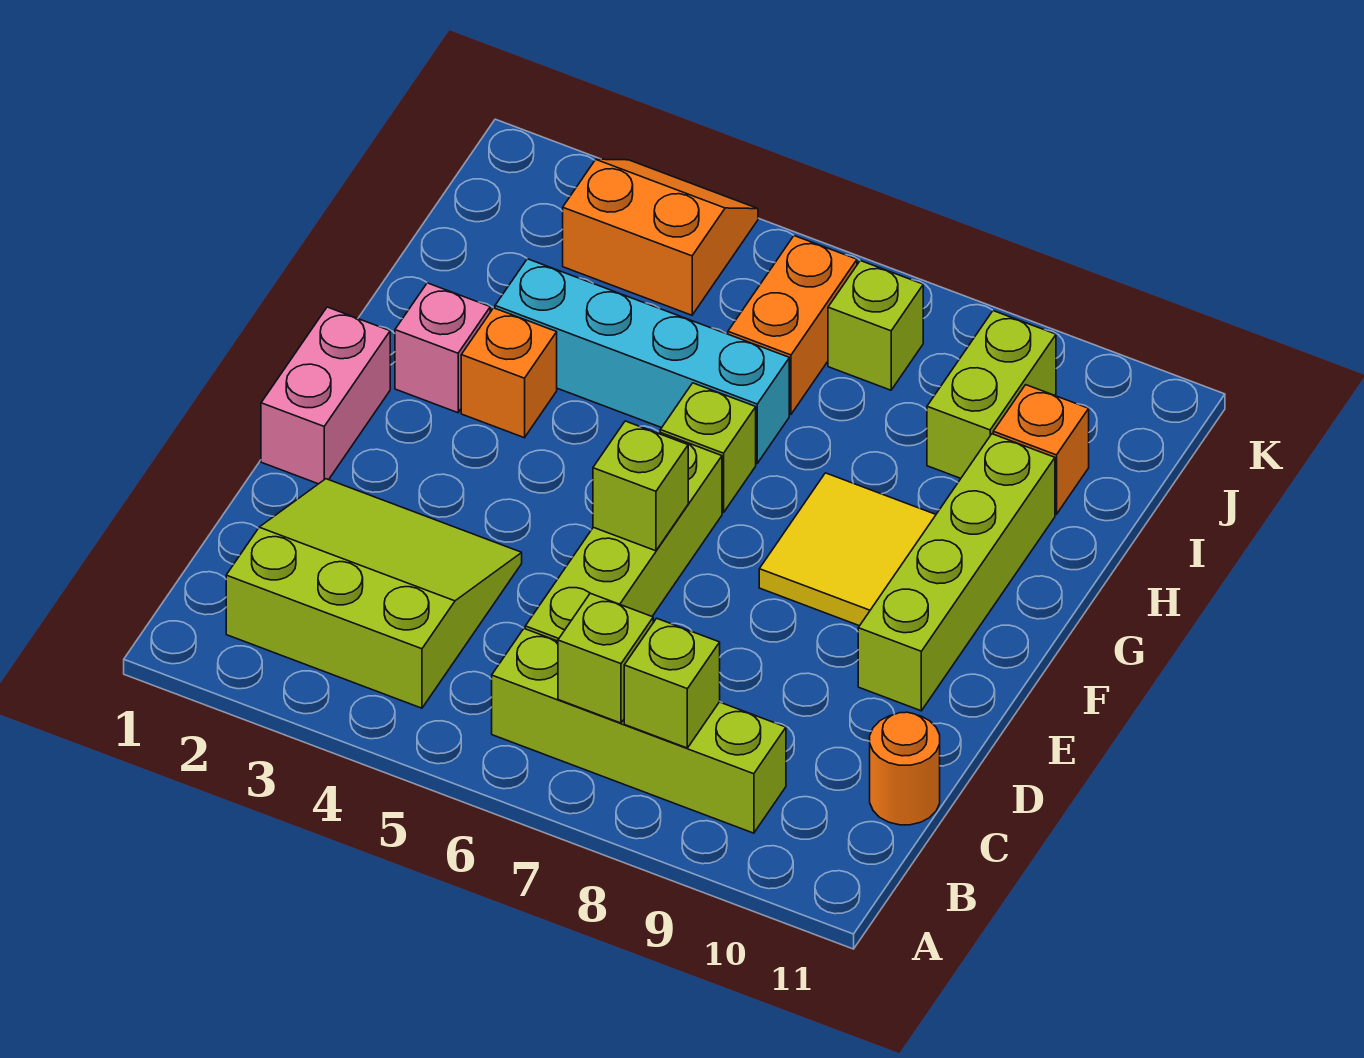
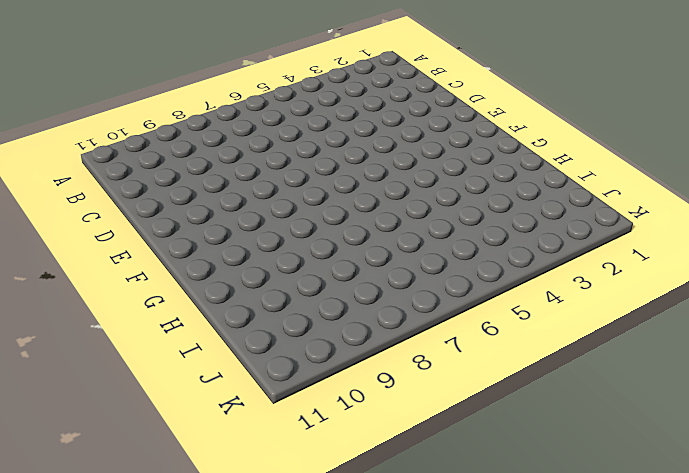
none -> lime 3x3 slope [226,479,522,708]
none -> lime 1x4 brick [492,629,786,833]
none -> lime 1x4 brick [525,432,722,641]

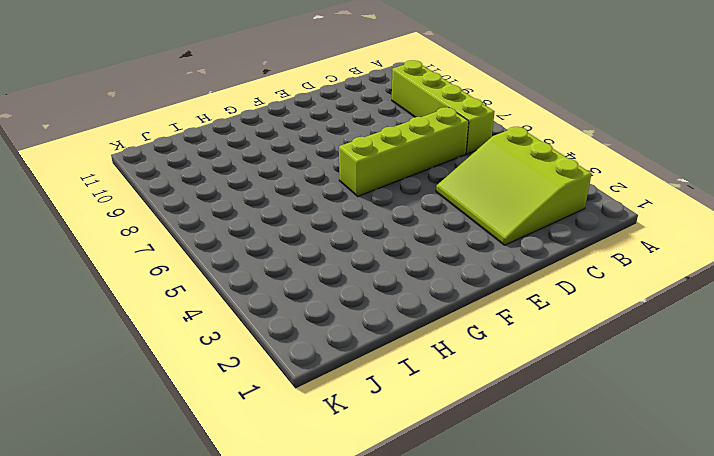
none -> orange 1x1 round brick [870,712,940,825]
none -> pink 1x2 brick [261,307,390,484]
none -> lime 1x4 brick [858,434,1055,711]

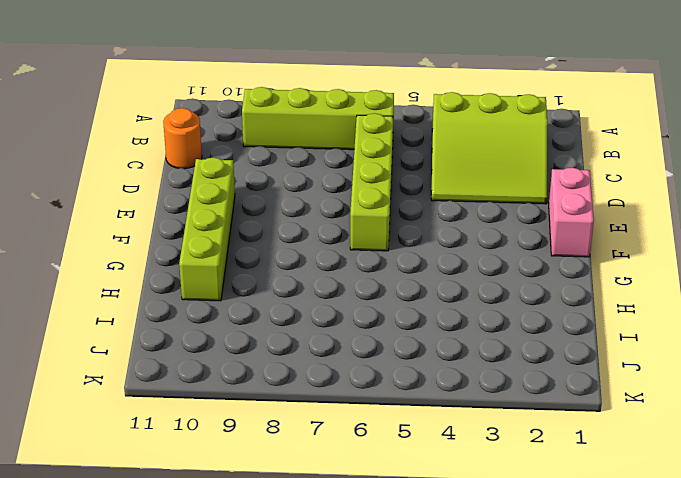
none -> yellow 2x2 tile [759,473,936,626]
none -> pink 1x1 brick [395,283,490,413]
none -> orange 1x1 brick [461,308,557,438]

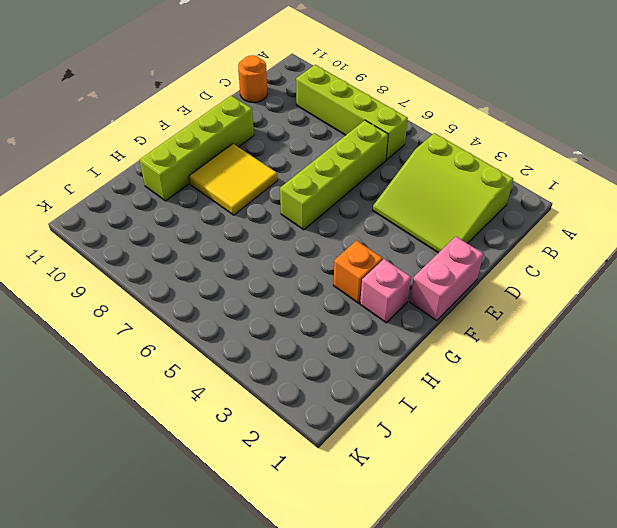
none -> lime 1x1 brick [660,383,756,513]
none -> cyan 1x4 brick [495,259,789,463]
none -> orange 1x2 brick [728,236,857,414]

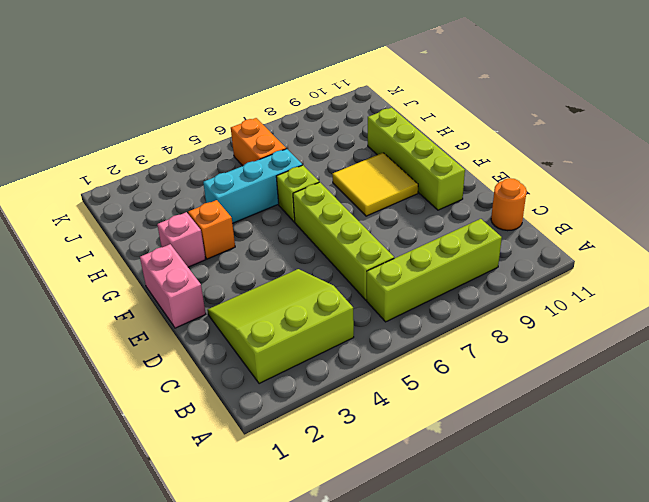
cyan 1x3 brick [203,149,302,223] -> cyan 1x4 brick [495,259,789,463]
none -> lime 1x2 brick [927,311,1056,478]
none -> orange 1x1 brick [993,385,1089,514]
none -> orange 2x2 slope [563,159,758,315]

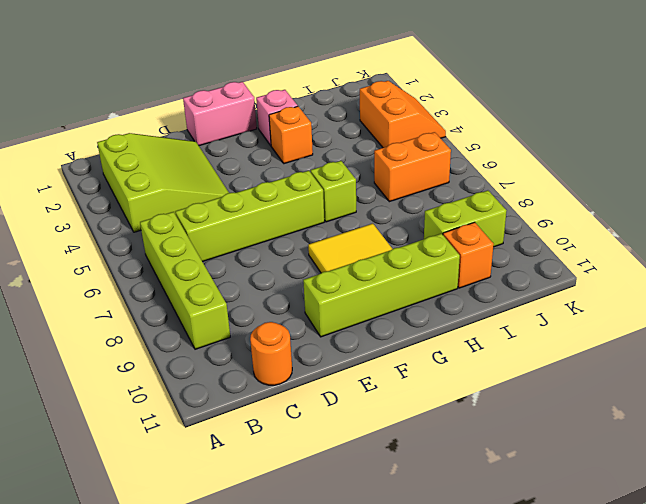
none -> cyan 1x4 brick [495,259,789,463]
none -> lime 1x1 brick [828,261,923,390]
none -> lime 1x1 brick [558,593,653,723]

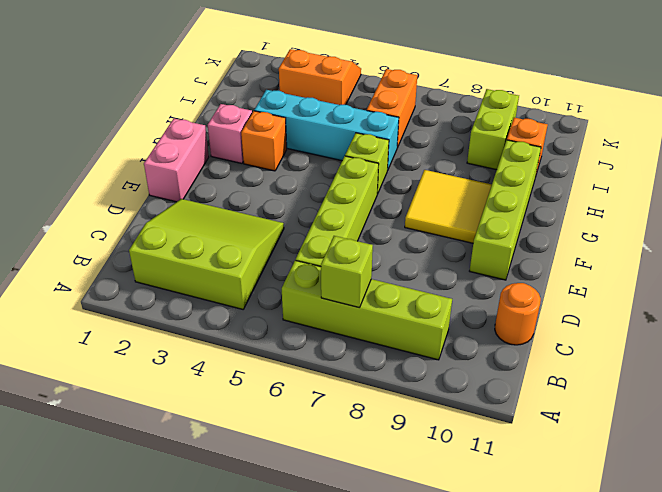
none -> lime 1x1 brick [828,261,923,390]
none -> lime 1x1 brick [624,618,720,748]
none -> lime 1x1 brick [593,421,688,551]

